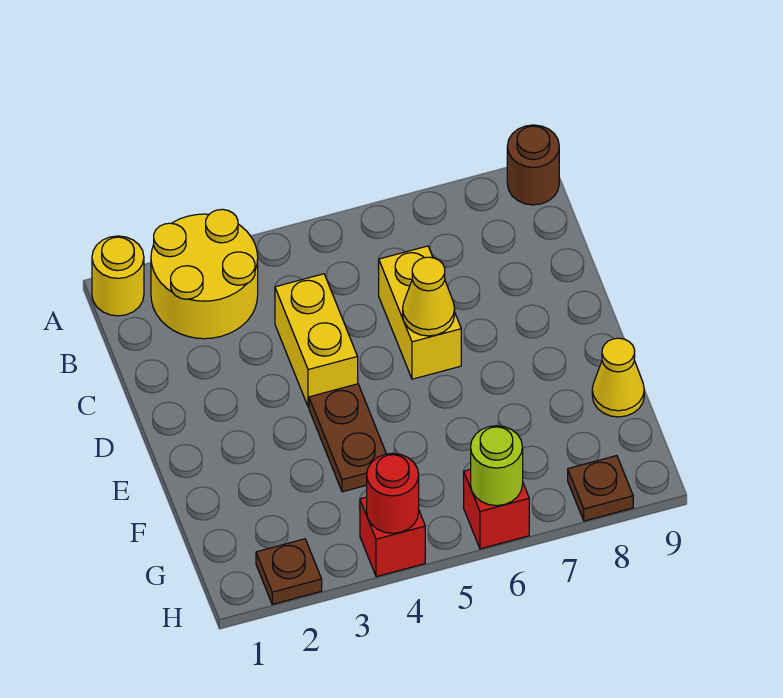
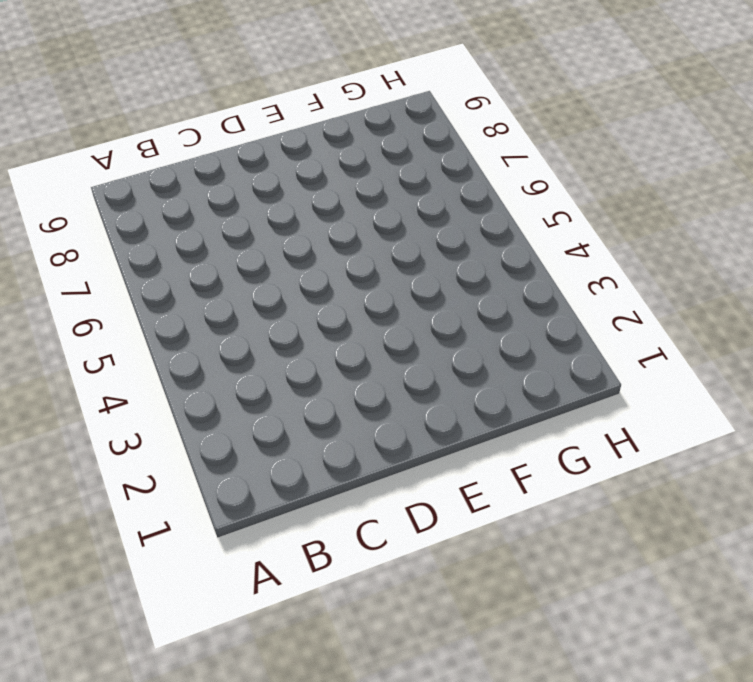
none -> yellow 1x1 round brick [92,236,144,316]
none -> yellow 2x2 round brick [151,209,258,339]
none -> brown 1x1 round brick [507,125,559,205]

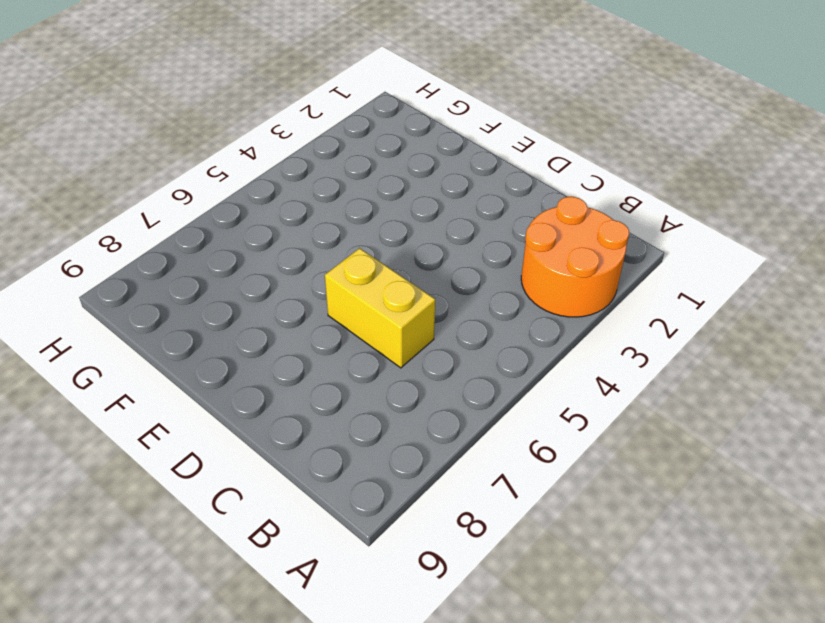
orange 2x2 round brick [521,197,629,317] -> yellow 2x2 round brick [151,209,258,339]
none -> yellow 1x1 round brick [92,236,144,316]
none -> brown 1x1 round brick [507,125,559,205]
none -> yellow 1x2 brick [275,274,358,407]

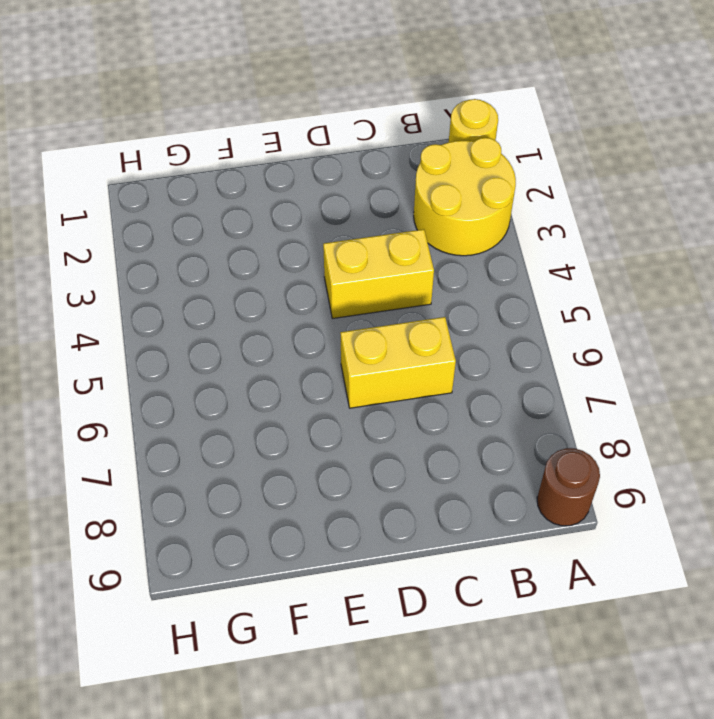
none -> brown 1x2 plate [309,384,386,492]
none -> yellow 1x1 cone [592,338,644,417]
none -> brown 1x1 plate [256,539,322,604]

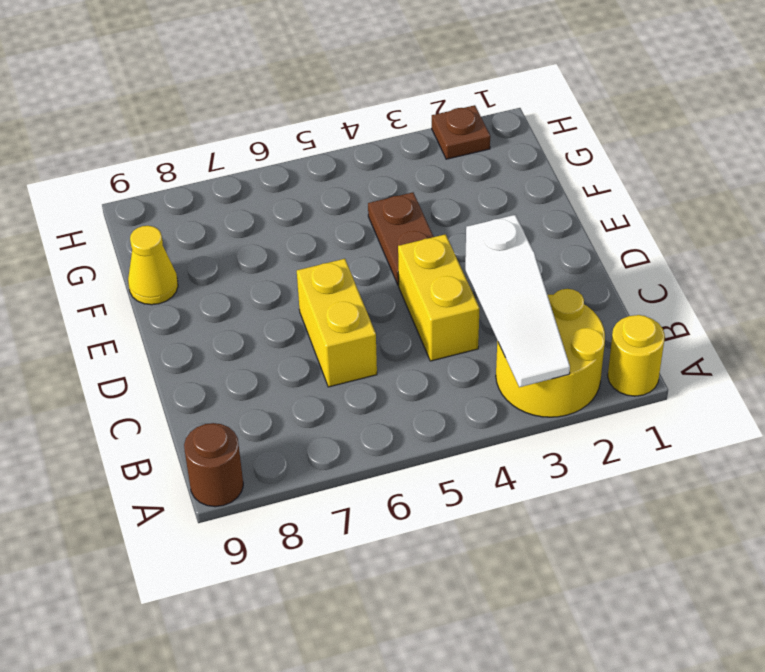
white 1x3 slope [465,215,570,387] -> none
none -> red 1x1 brick [360,497,425,577]
none -> red 1x1 brick [464,469,529,549]
none -> brown 1x1 plate [568,456,633,521]

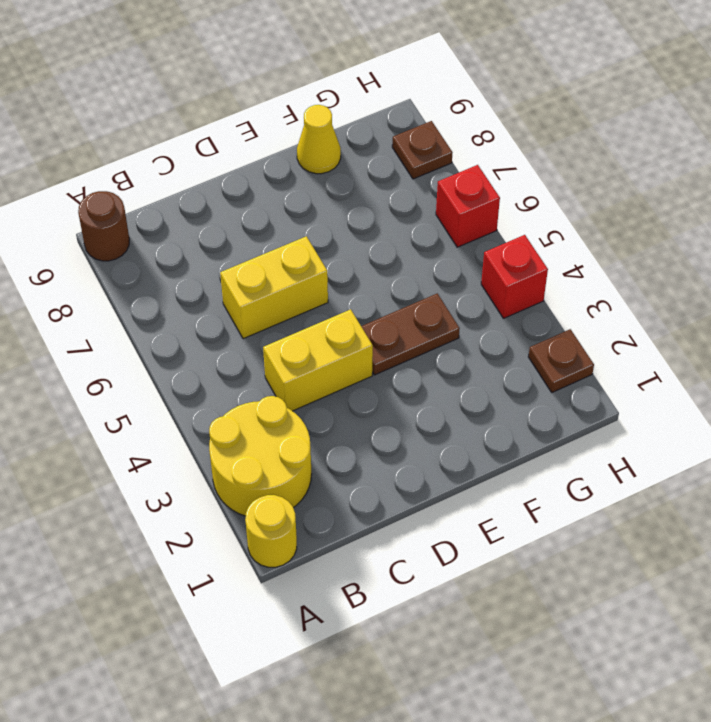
none -> yellow 1x1 cone [403,257,455,336]
none -> red 1x1 round brick [367,453,419,533]
none -> lime 1x1 round brick [471,426,523,506]

